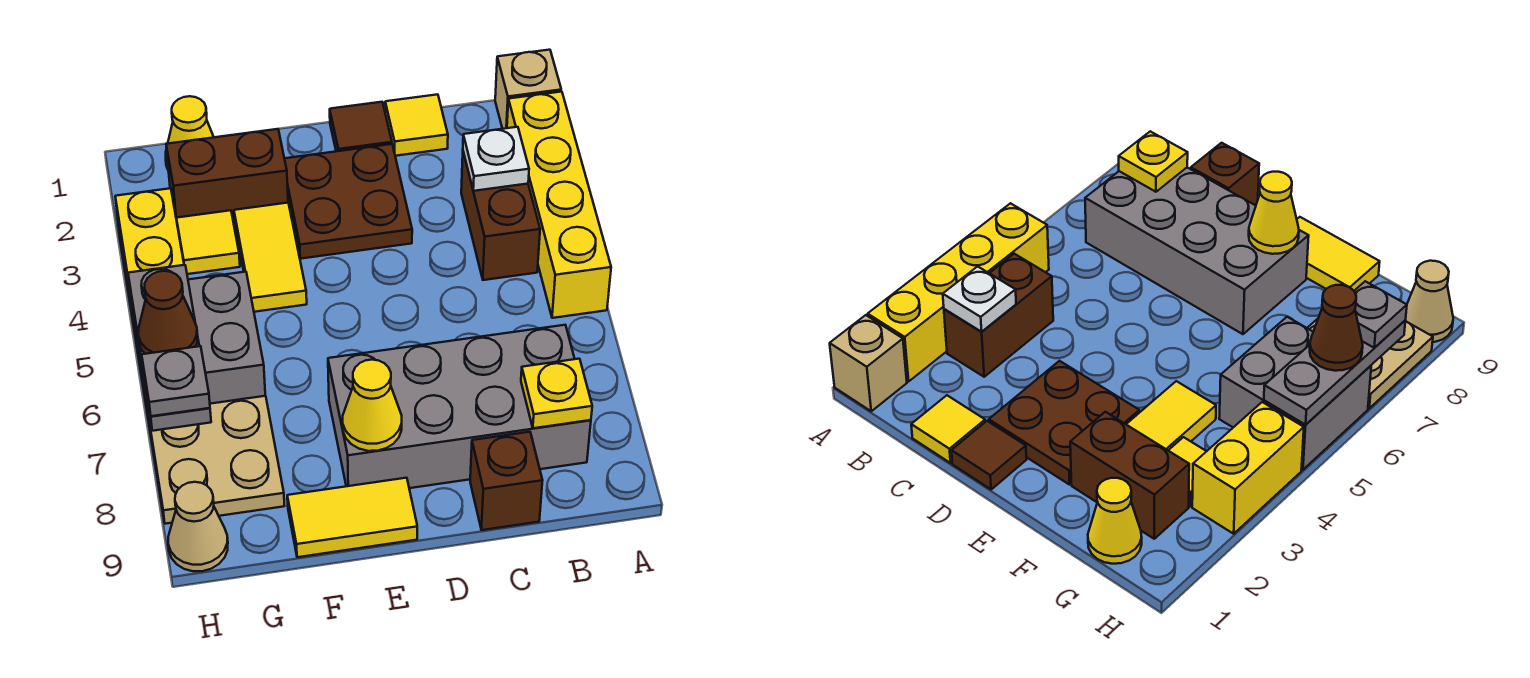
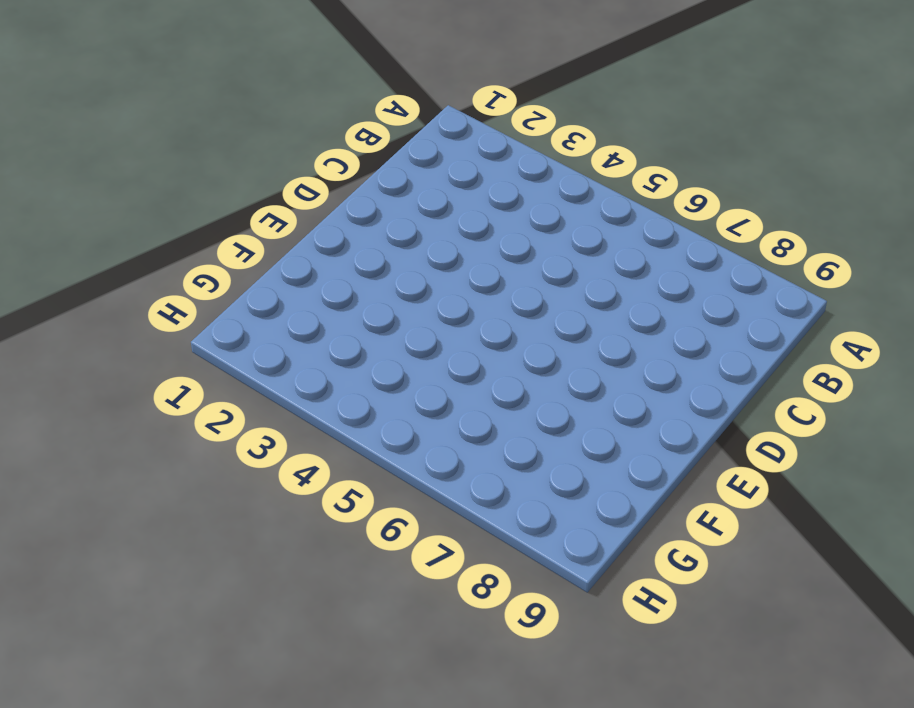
none -> tan 1x1 brick [495,50,561,129]
none -> yellow 1x4 brick [507,92,611,318]
none -> brown 1x2 brick [461,152,540,280]

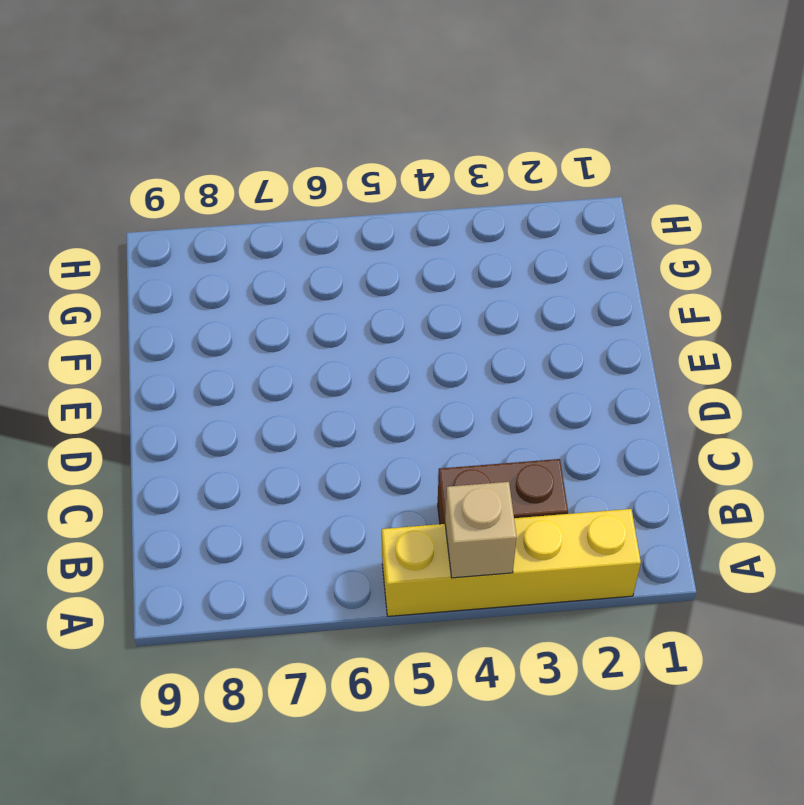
tan 1x1 brick [445,482,517,578] -> tan 1x1 brick moved to [495,50,561,129]
none -> grey 2x4 brick [328,325,591,488]
none -> yellow 1x1 tile [385,94,448,156]
none -> brown 1x1 brick [470,432,543,530]

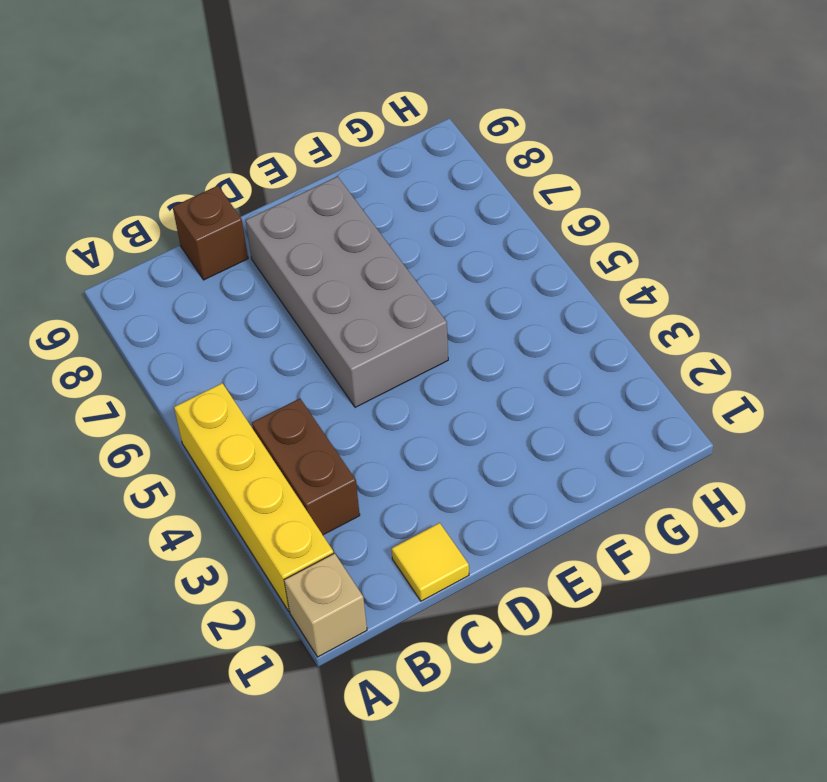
grey 2x4 brick [245,176,448,407] -> grey 2x4 brick turned to [328,325,591,488]
none -> brown 1x1 tile [330,102,392,151]
none -> brown 2x2 plate [284,144,412,259]
none -> yellow 1x2 tile [287,478,417,557]

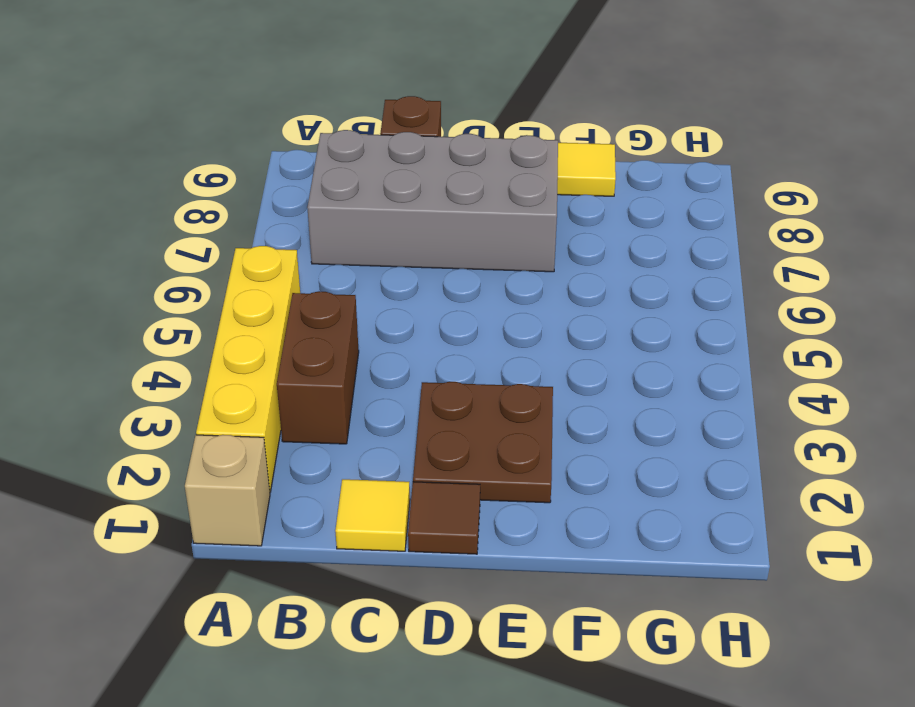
none -> brown 1x2 brick [166,129,288,222]
none -> yellow 1x2 tile [234,203,307,312]
none -> yellow 1x1 cone [166,96,214,171]

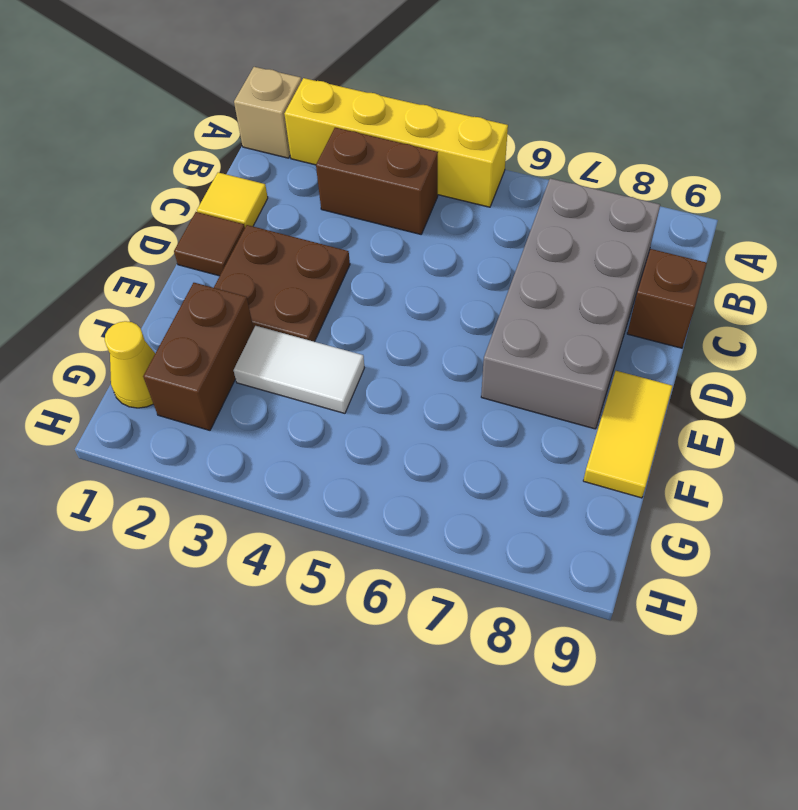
white 1x2 tile [234,326,364,413] -> yellow 1x2 tile [234,203,307,312]
none -> yellow 1x1 tile [176,210,240,274]
none -> grey 2x2 brick [130,272,265,420]
none -> tan 2x2 plate [148,396,284,524]

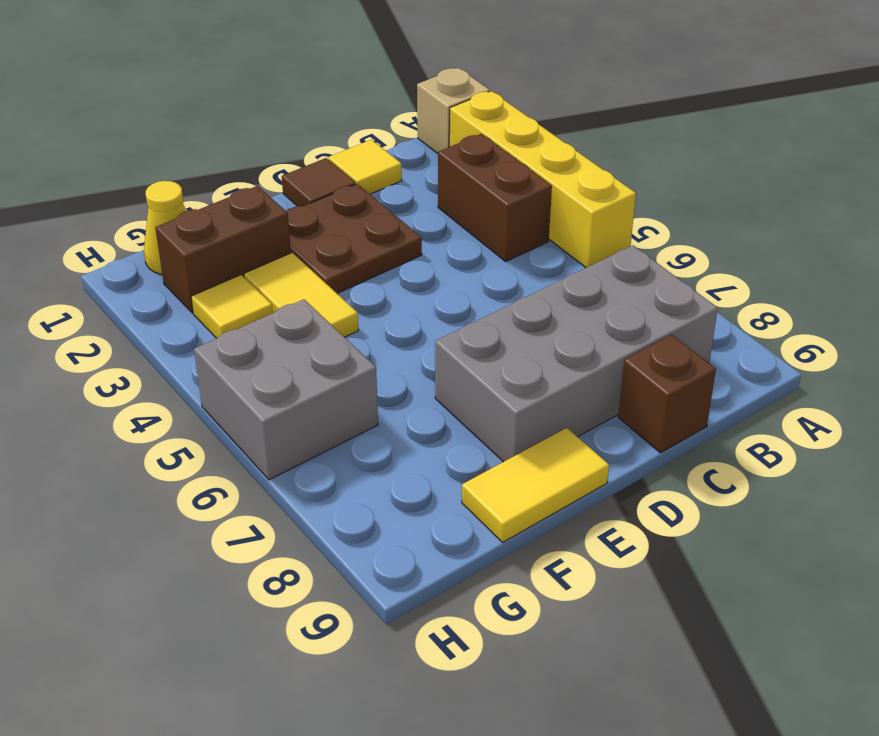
none -> tan 2x2 plate [148,396,284,524]
none -> yellow 1x2 brick [115,188,184,324]
none -> tan 1x1 cone [168,482,228,571]

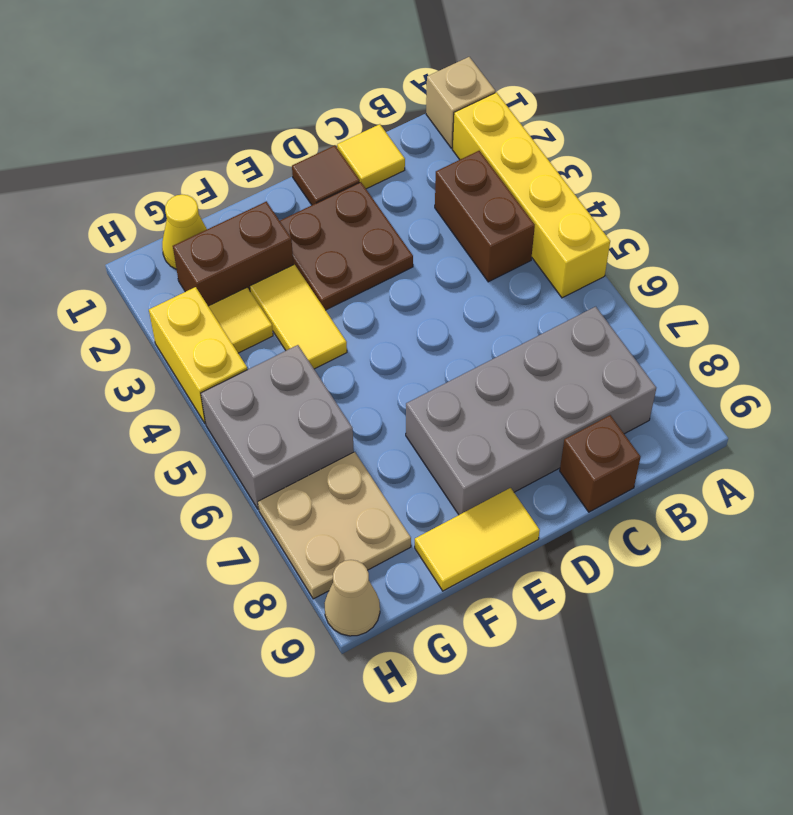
none -> white 1x1 plate [463,127,529,191]
none -> yellow 1x1 plate [521,359,592,428]
none -> yellow 1x1 cone [343,360,402,451]

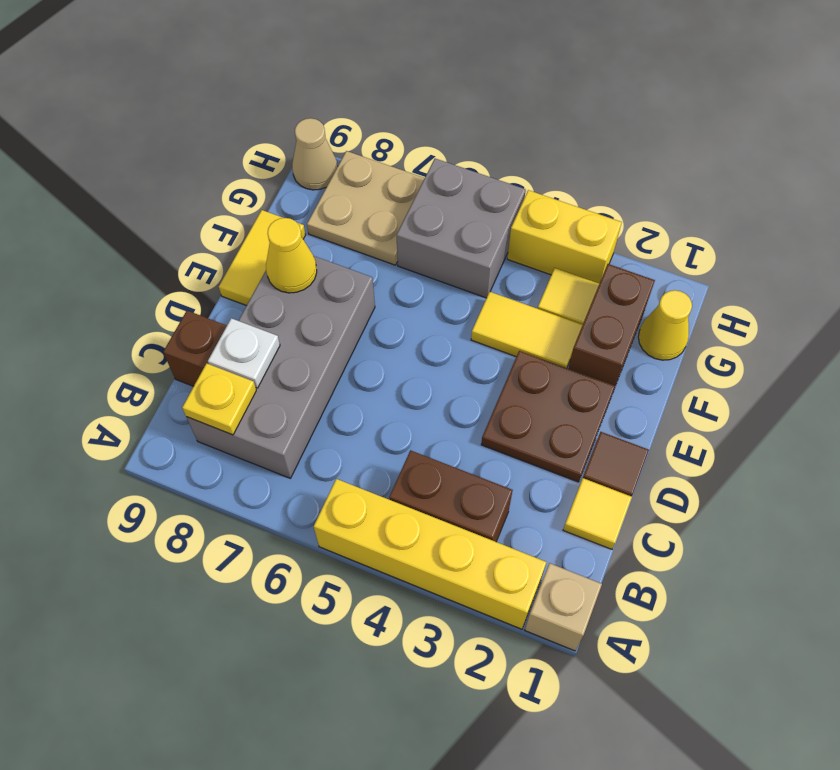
white 1x1 plate [208,318,280,388] -> white 1x1 plate moved to [463,127,529,191]
none -> grey 1x3 plate [128,265,211,431]
none -> brown 1x1 cone [138,271,198,354]
none -> grey 1x1 plate [142,346,210,416]

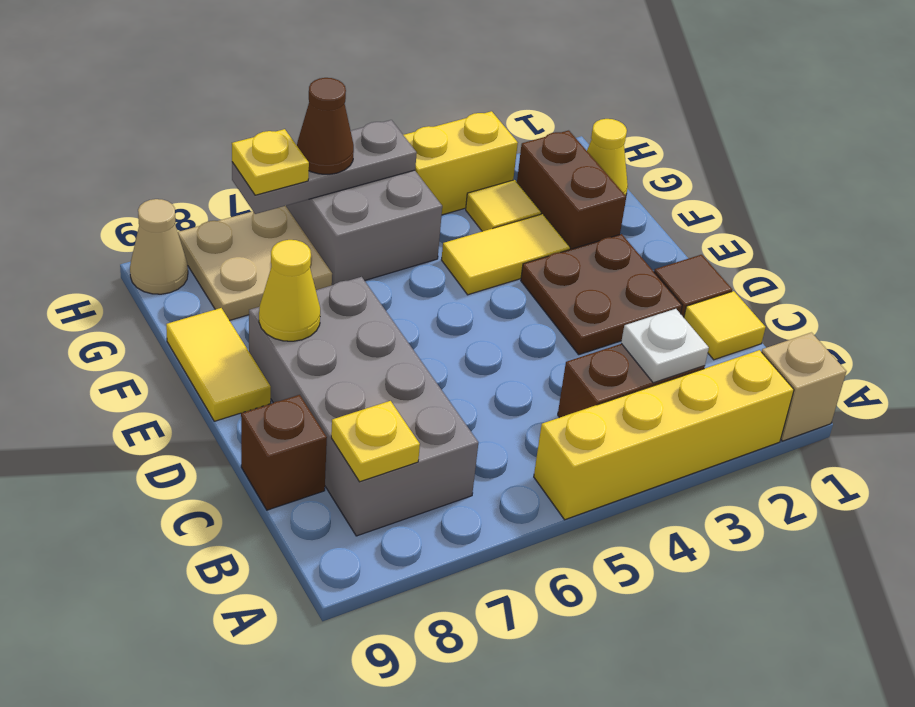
yellow 1x1 plate [232,129,309,195] -> grey 1x1 plate [142,346,210,416]

